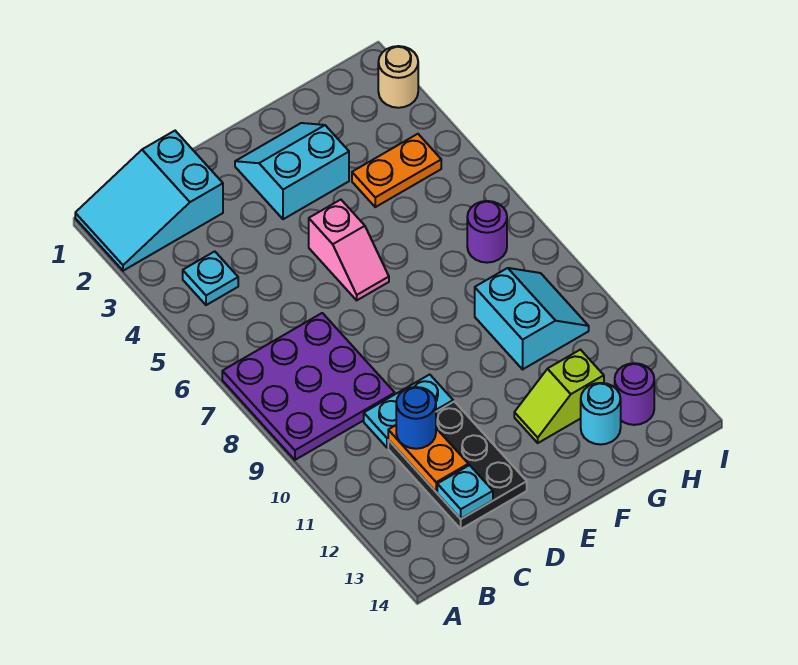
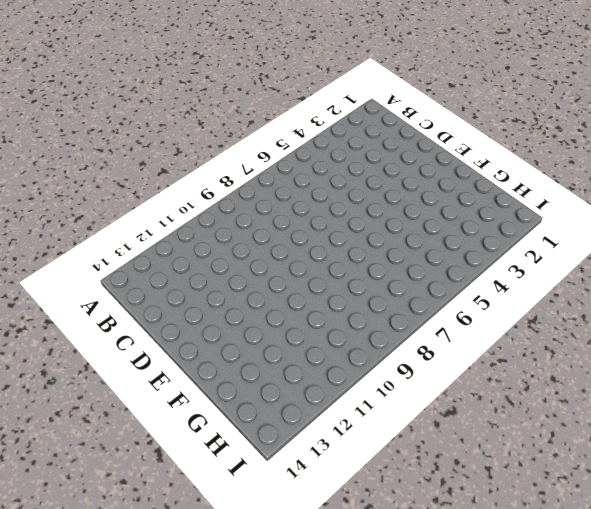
none -> cyan 2x3 slope [75,131,223,271]
none -> purple 3x3 plate [222,313,395,460]
none -> cyan 1x1 plate [183,251,238,305]

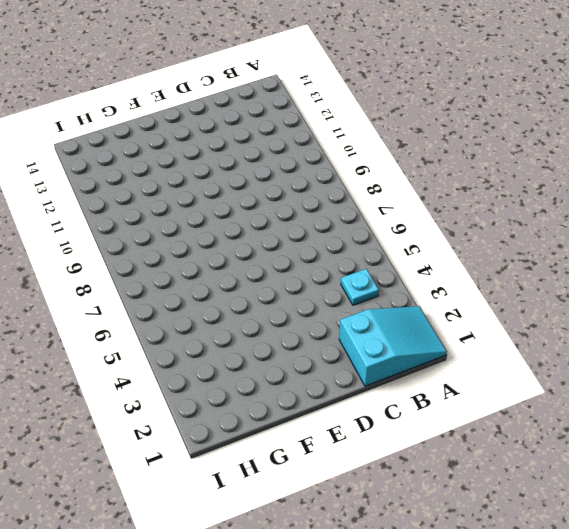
none -> purple 3x3 plate [222,313,395,460]
none -> cyan 1x2 plate [364,375,453,448]
none -> black 2x3 plate [388,402,527,529]

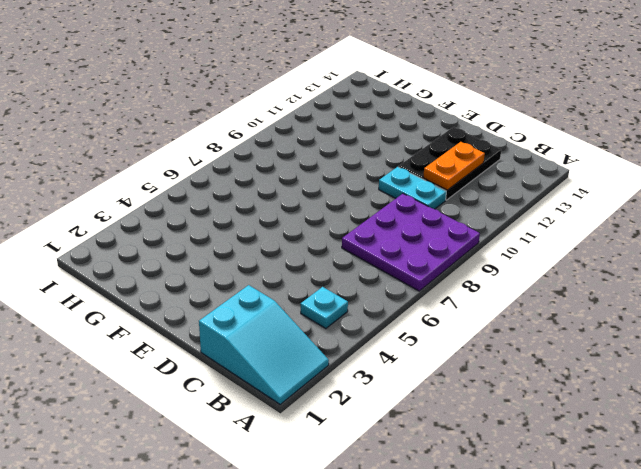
none -> cyan 2x2 slope [235,123,349,219]
none -> pink 1x2 slope [309,200,389,300]
none -> lime 1x2 slope [514,350,604,443]

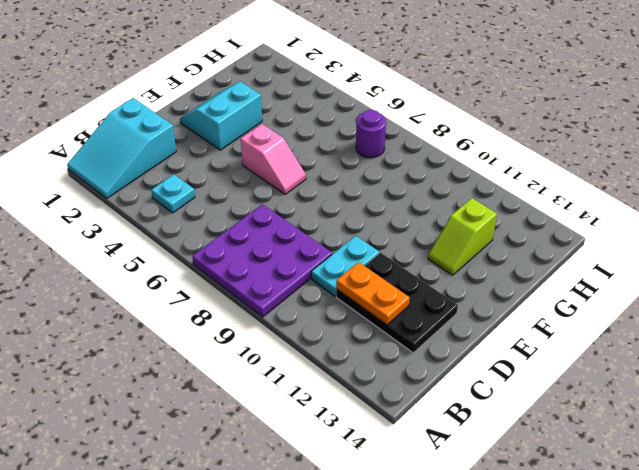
none -> orange 1x2 plate [352,134,441,207]
none -> cyan 2x2 slope [475,268,589,369]
none -> cyan 1x1 round brick [581,383,621,444]

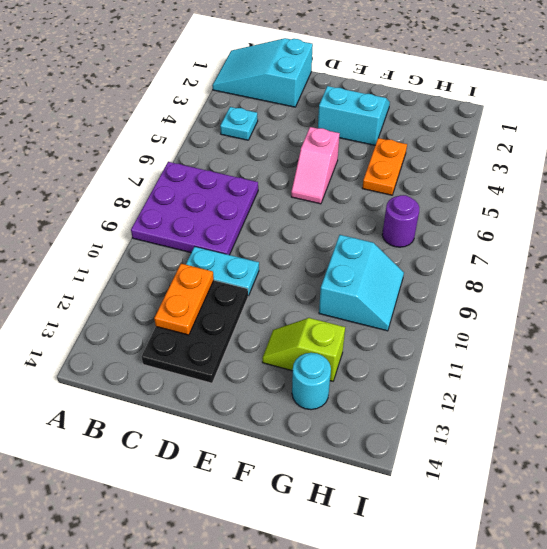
orange 1x2 plate [362,138,407,195] -> orange 1x2 plate turned to [352,134,441,207]
none -> purple 1x1 round brick [615,363,654,425]
none -> tan 1x1 round brick [378,46,418,108]
none -> cyan 1x1 plate [437,465,493,519]

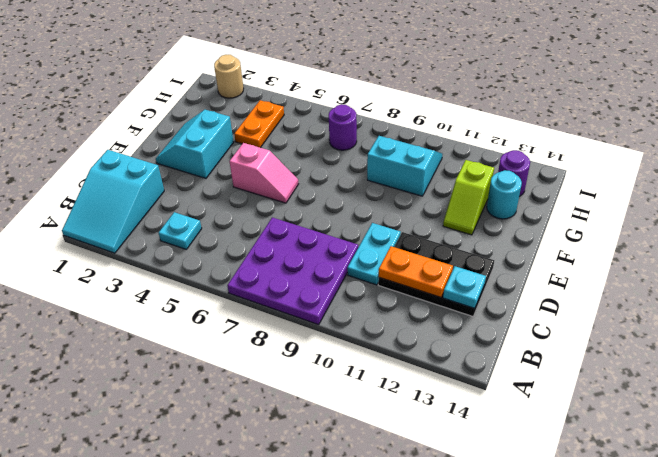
none -> blue 1x1 round brick [396,387,436,449]

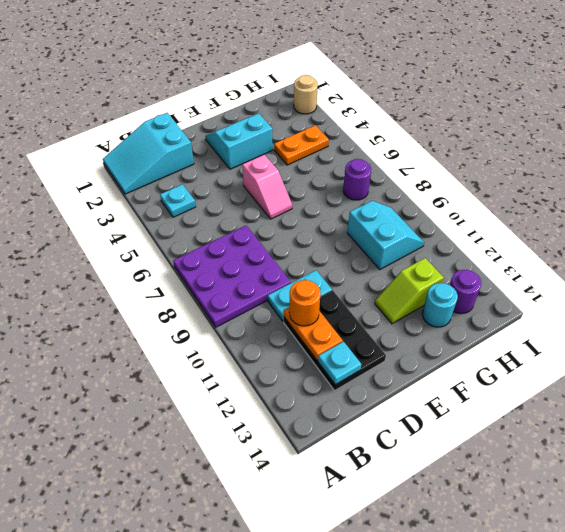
orange 1x1 round brick [289,280,321,326] -> blue 1x1 round brick [396,387,436,449]

